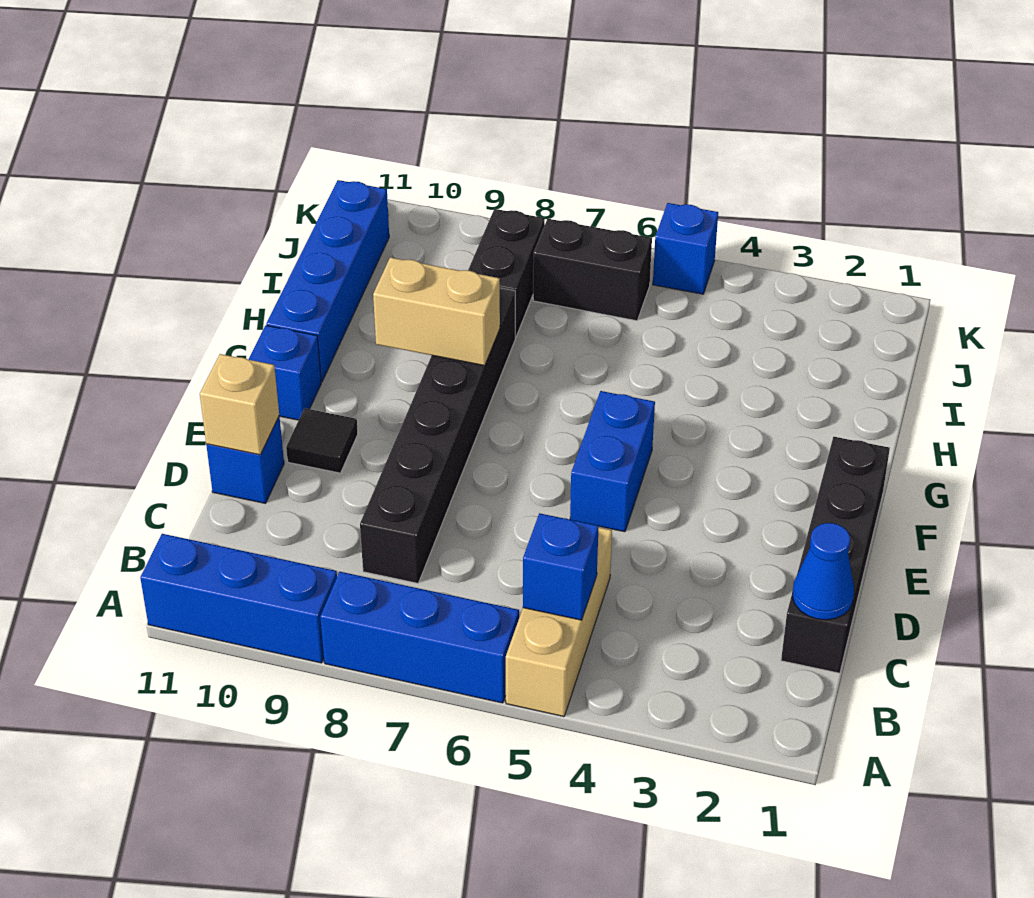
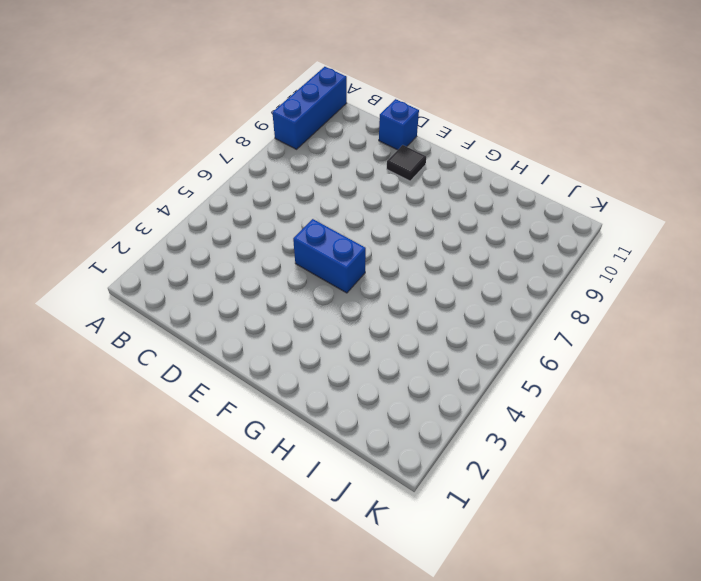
none -> tan 1x3 brick [506,528,612,717]
none -> blue 1x3 brick [320,572,519,703]
none -> black 1x4 brick [781,437,890,673]

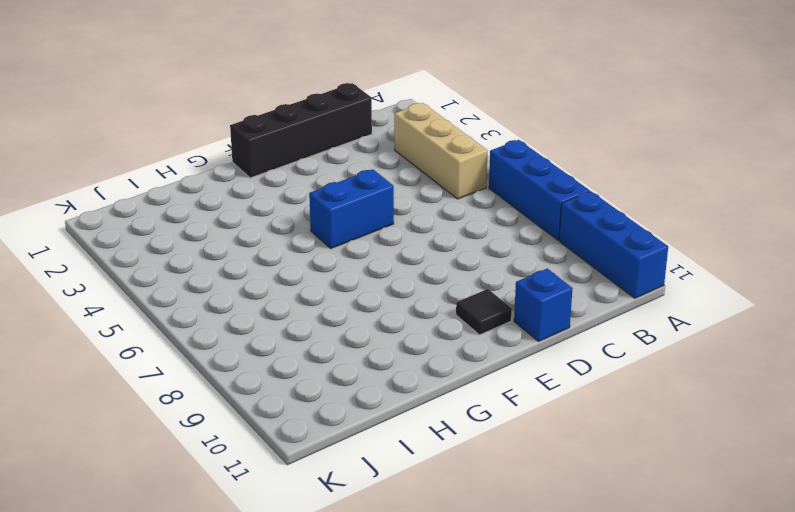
tan 1x3 brick [394,103,488,199] -> tan 1x3 brick turned to [506,528,612,717]
none -> black 1x6 brick [360,288,515,583]
none -> blue 1x1 brick [248,325,321,420]
none -> blue 1x4 brick [266,180,389,382]

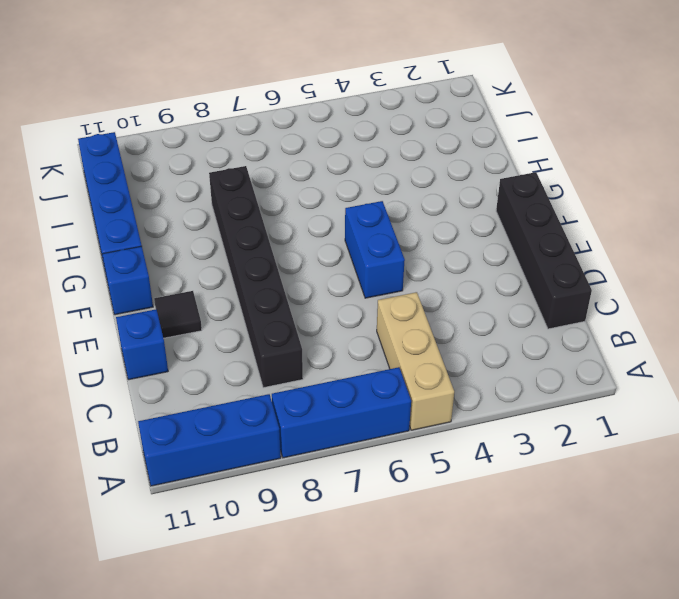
none -> black 1x2 brick [468,209,545,337]
none -> black 1x2 brick [533,219,652,321]
none -> blue 1x1 brick [653,203,718,294]

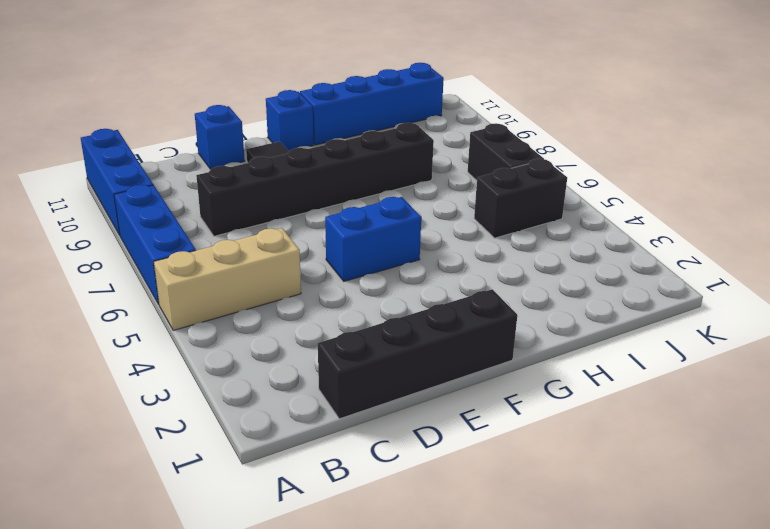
black 1x2 brick [474,159,567,238] -> black 1x2 brick moved to [468,209,545,337]
none -> blue 1x1 brick [653,203,718,294]
none -> blue 1x1 brick [523,513,599,620]
none -> blue 1x1 cone [792,523,854,620]

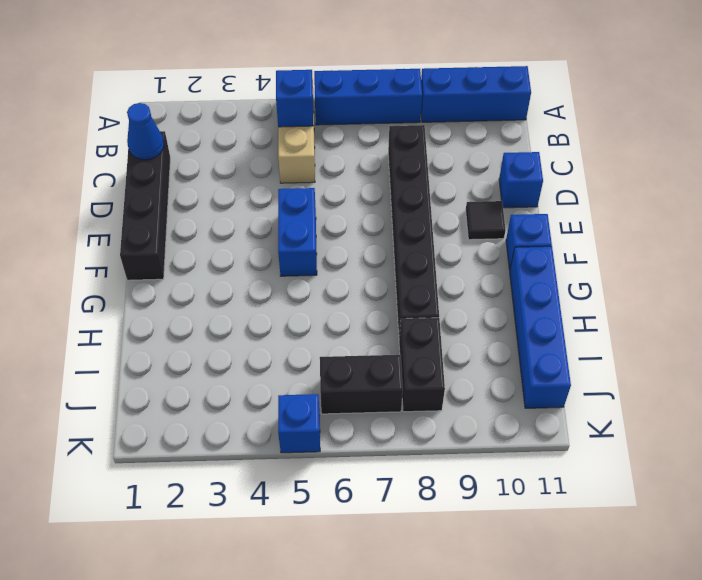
none -> tan 1x1 brick [200,354,279,455]
none -> tan 1x2 brick [373,257,500,366]

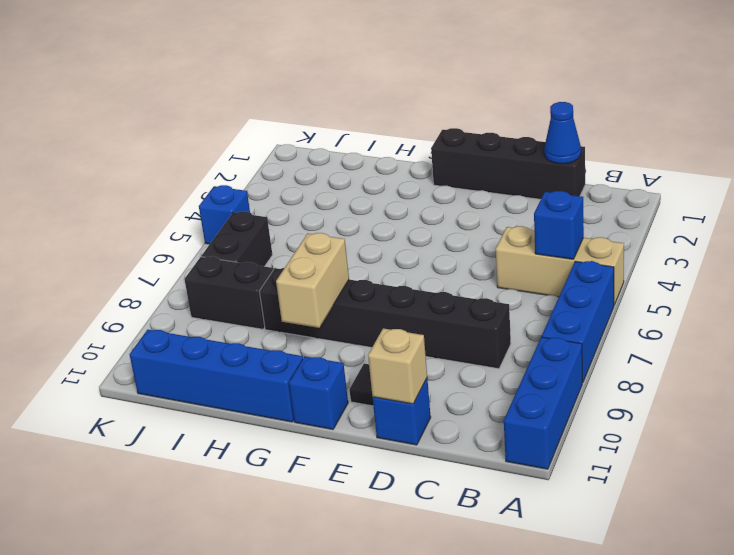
none -> blue 1x2 brick [570,391,655,532]

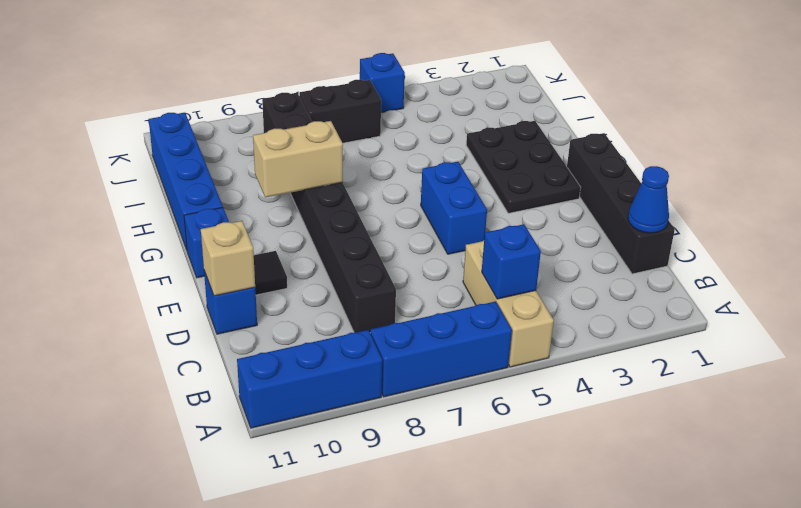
black 2x3 plate [466,121,581,213] -> none

